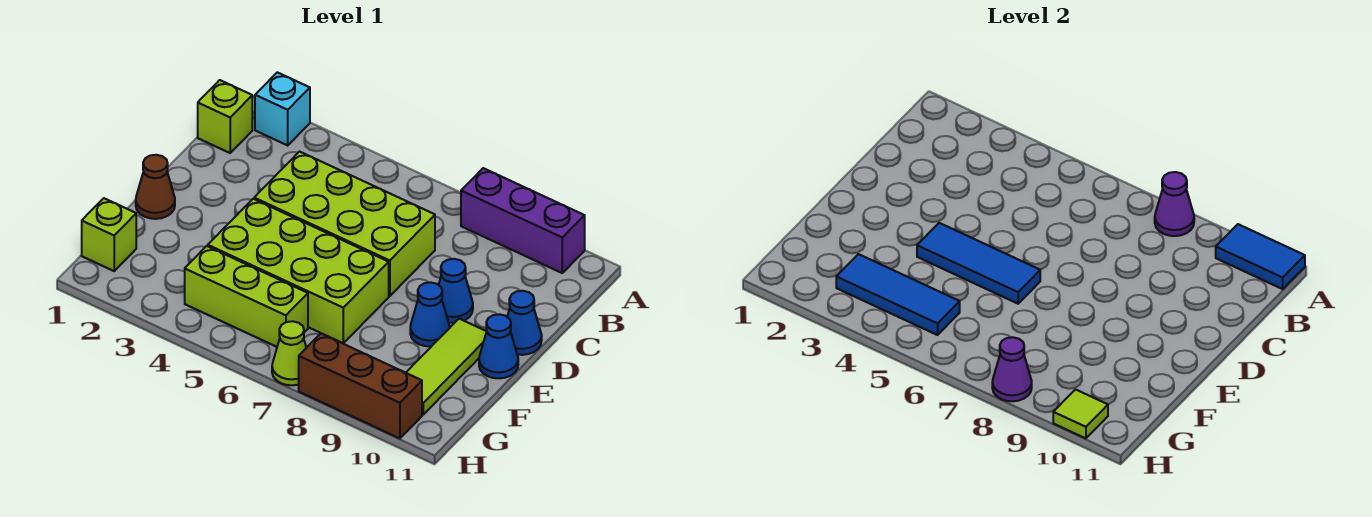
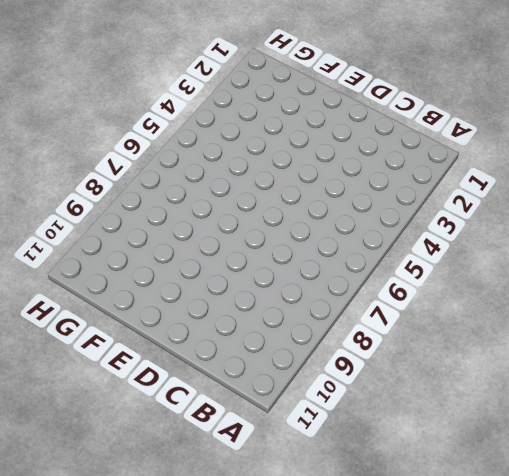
none -> cyan 1x1 brick [255,72,310,145]
none -> purple 1x3 brick [461,168,585,273]
none -> lime 1x1 brick [198,80,252,153]

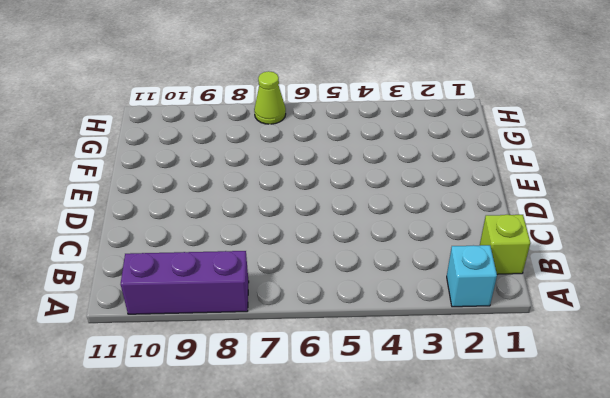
none -> lime 2x4 brick [254,152,435,296]
none -> blue 1x1 cone [439,259,473,323]
none -> blue 1x1 cone [507,291,542,355]

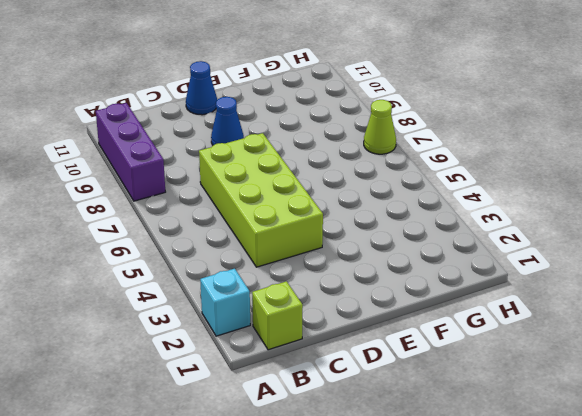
none -> brown 1x1 cone [136,155,175,219]
none -> lime 2x4 brick [208,199,389,343]
none -> blue 1x1 cone [410,282,450,347]

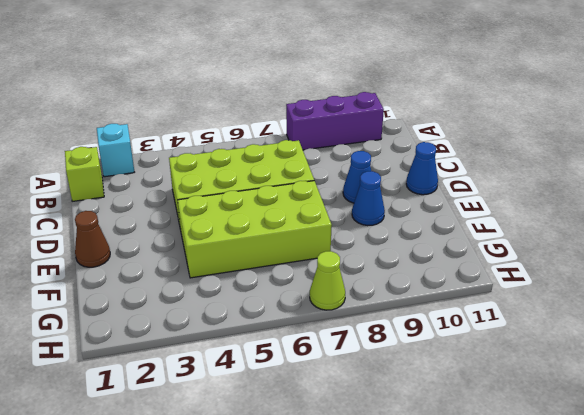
none -> lime 1x3 tile [406,319,487,415]
none -> blue 1x1 cone [479,314,518,378]
none -> lime 1x1 brick [82,198,136,271]

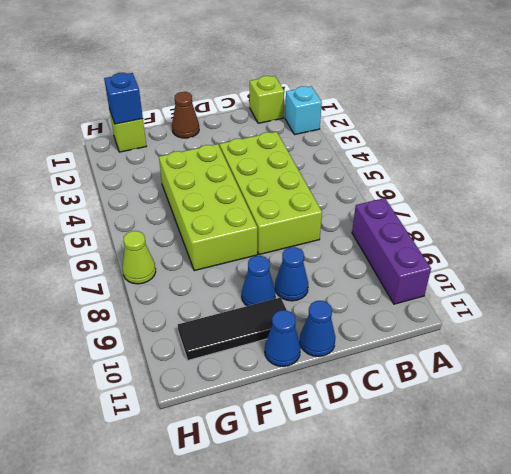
black 1x3 tile [178,297,286,360] -> lime 1x3 tile [406,319,487,415]
blue 1x1 brick [104,73,143,124] -> none
none -> lime 1x3 brick [185,246,308,347]
none -> brown 1x3 brick [299,334,422,438]
none -> purple 1x1 cone [1155,172,1194,236]

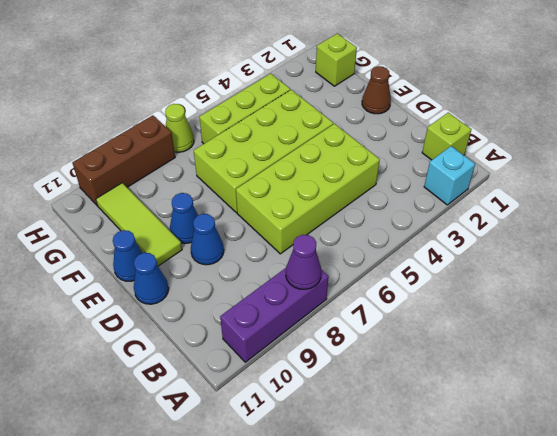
none -> blue 1x2 tile [1216,224,1305,289]
none -> blue 1x3 tile [917,223,1040,304]
none -> blue 1x3 tile [836,254,960,335]

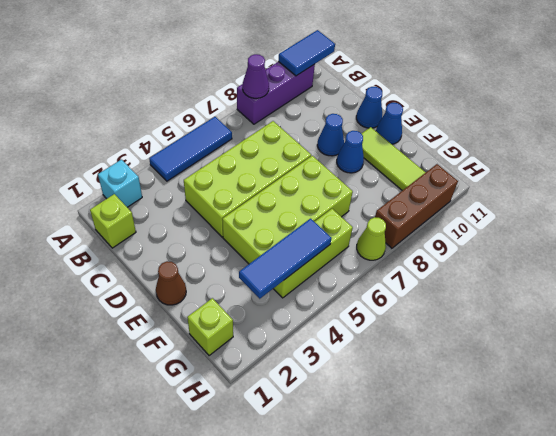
blue 1x3 tile [149,117,232,181] -> blue 1x3 tile moved to [917,223,1040,304]
none -> purple 1x1 cone [992,337,1032,401]
none -> lime 1x1 tile [1053,390,1108,438]

